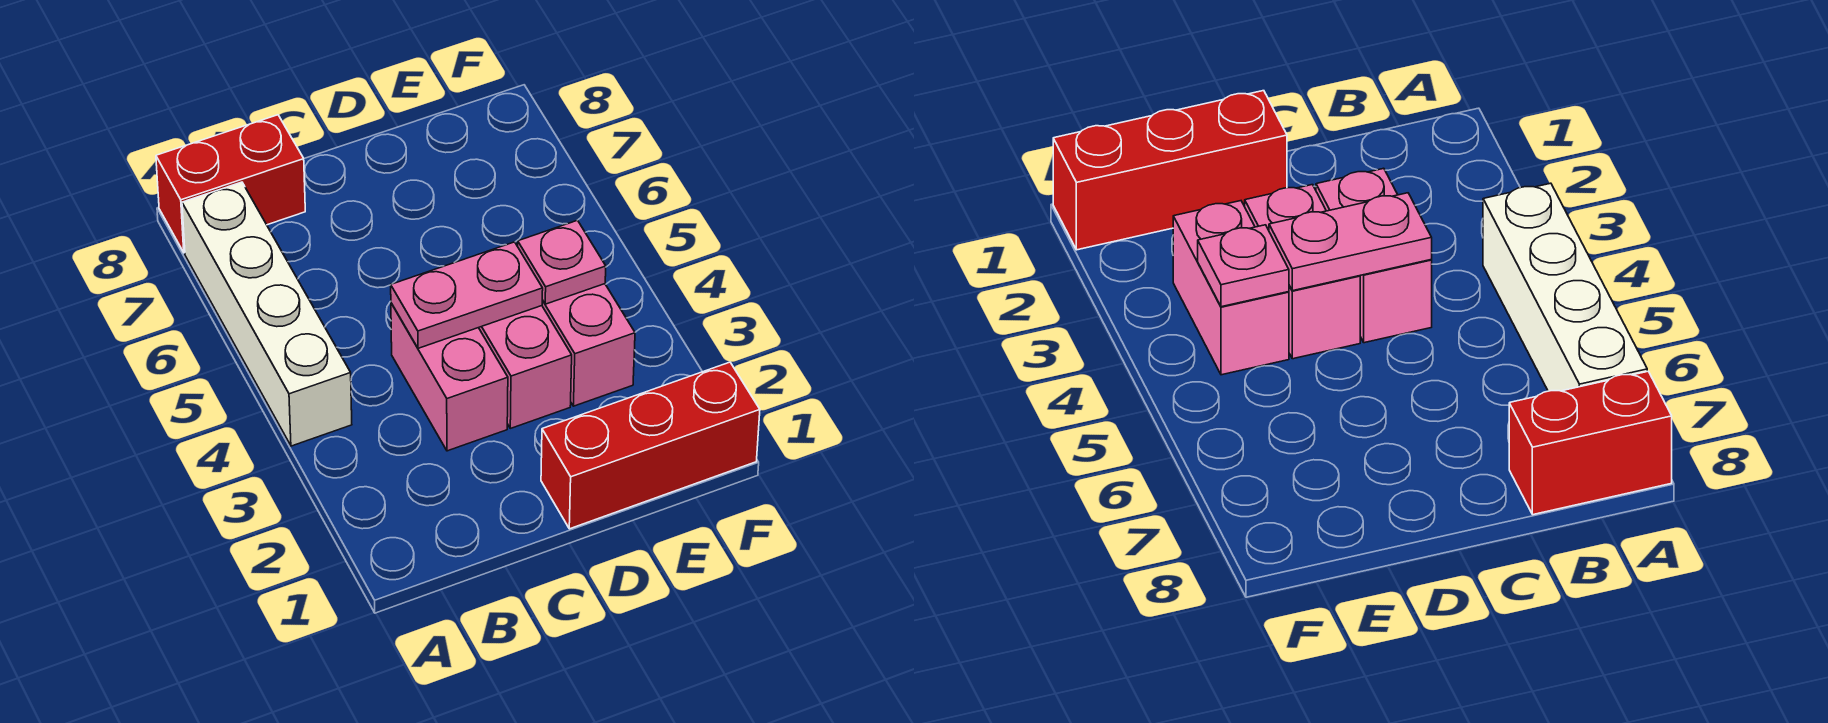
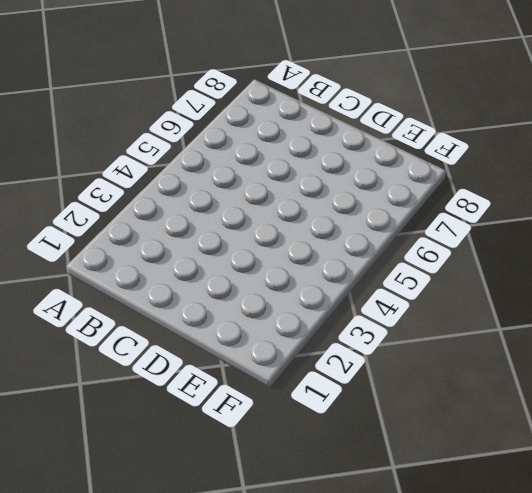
none -> white 1x4 brick [182,182,352,446]
none -> red 1x2 brick [156,115,305,253]

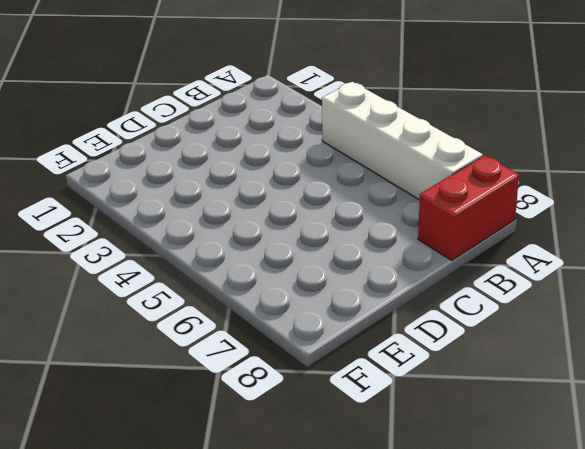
none -> pink 1x2 brick [391,303,508,451]
none -> red 1x3 brick [541,362,760,529]

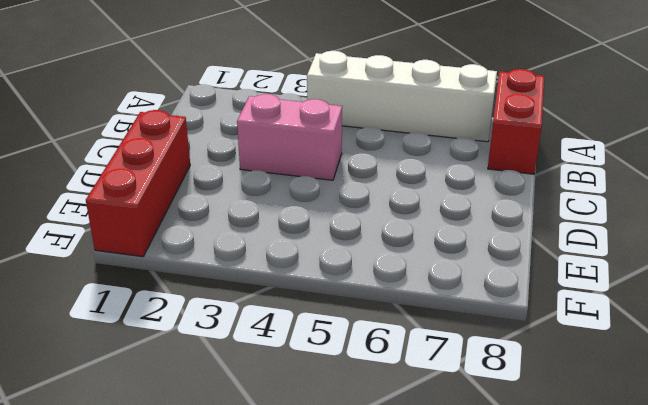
none -> pink 1x2 brick [479,306,572,428]
none -> pink 1x2 brick [542,284,635,406]

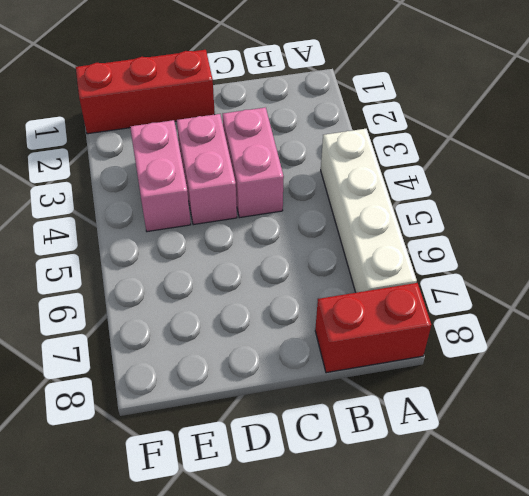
none -> pink 1x2 plate [391,242,543,348]
none -> pink 1x1 plate [518,220,606,304]

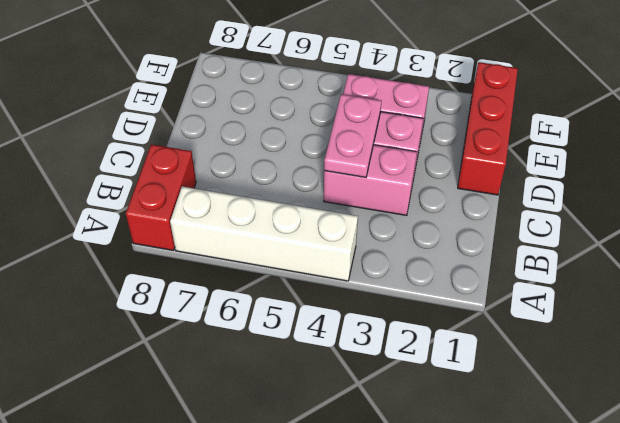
none -> pink 1x1 plate [518,220,606,304]

